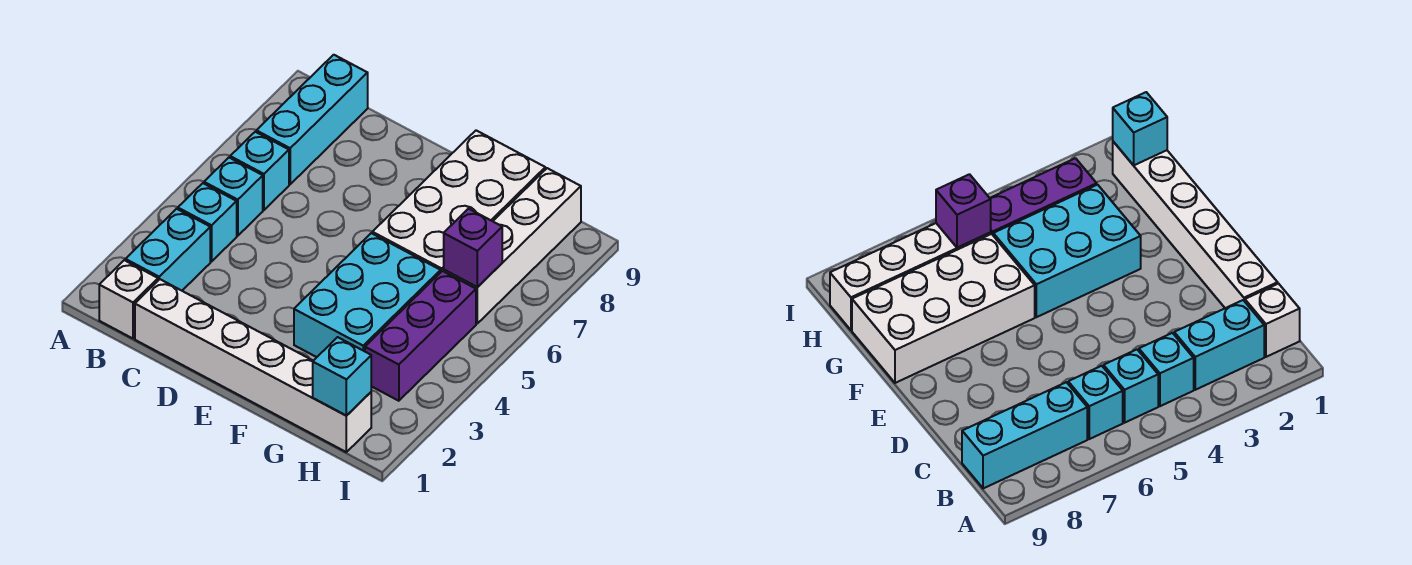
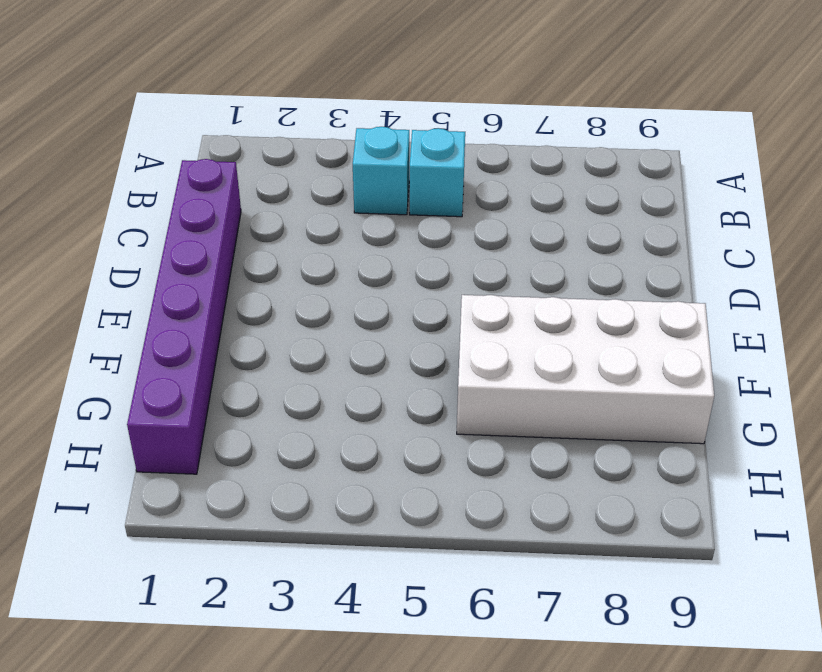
purple 1x6 brick [127,159,241,474] -> white 1x6 brick [135,279,371,452]
none -> white 1x1 brick [99,260,158,338]
none -> cyan 1x2 brick [125,209,210,291]
none -> cyan 1x1 brick [230,132,289,210]

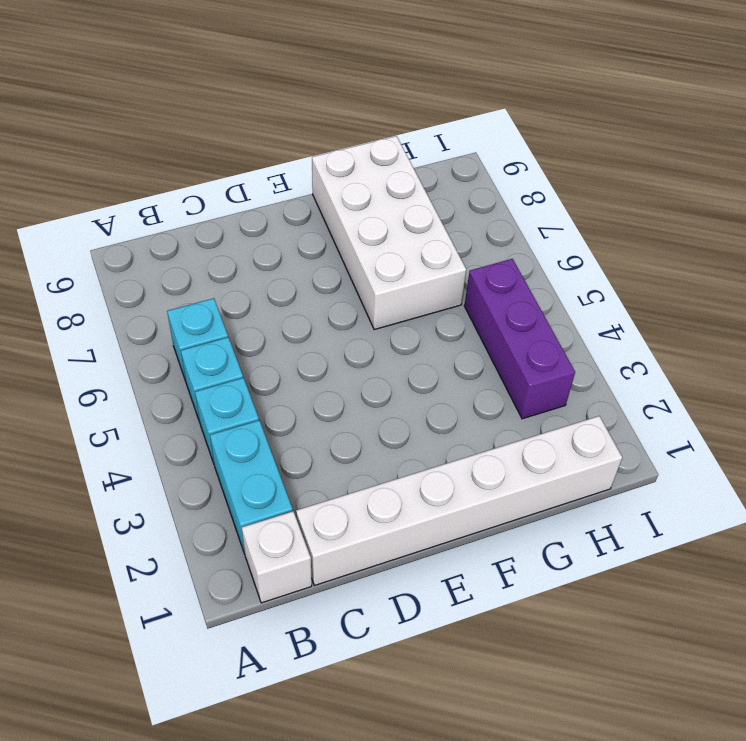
none -> cyan 1x3 brick [256,55,368,184]
none -> cyan 2x3 brick [294,233,441,357]
none -> white 1x4 brick [444,168,581,323]

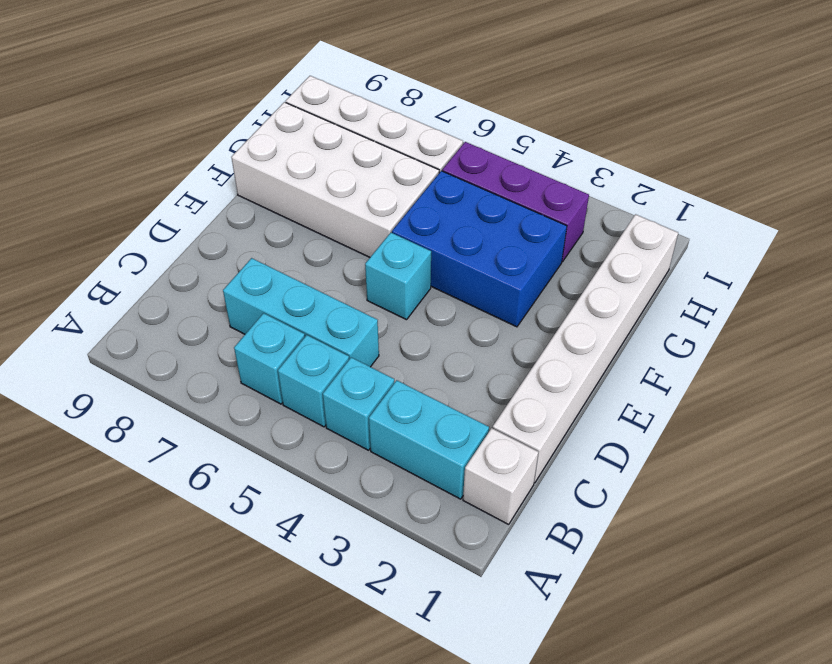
cyan 1x3 brick [223,258,379,367] -> cyan 1x3 brick moved to [256,55,368,184]
cyan 1x1 brick [365,233,431,320] -> cyan 1x1 brick moved to [313,337,371,416]
blue 2x3 brick [392,171,567,327] -> cyan 2x3 brick [294,233,441,357]
none -> purple 1x1 brick [444,209,502,287]

